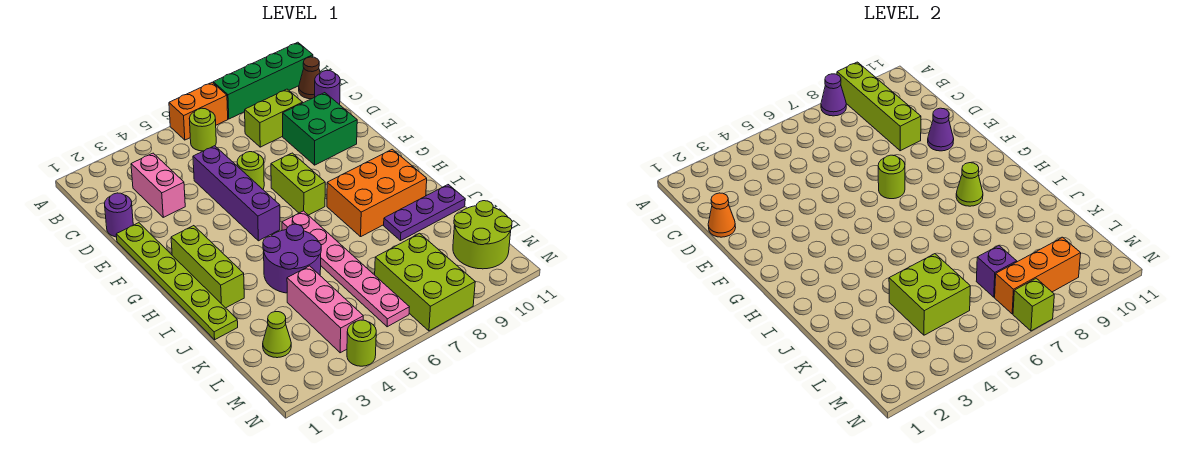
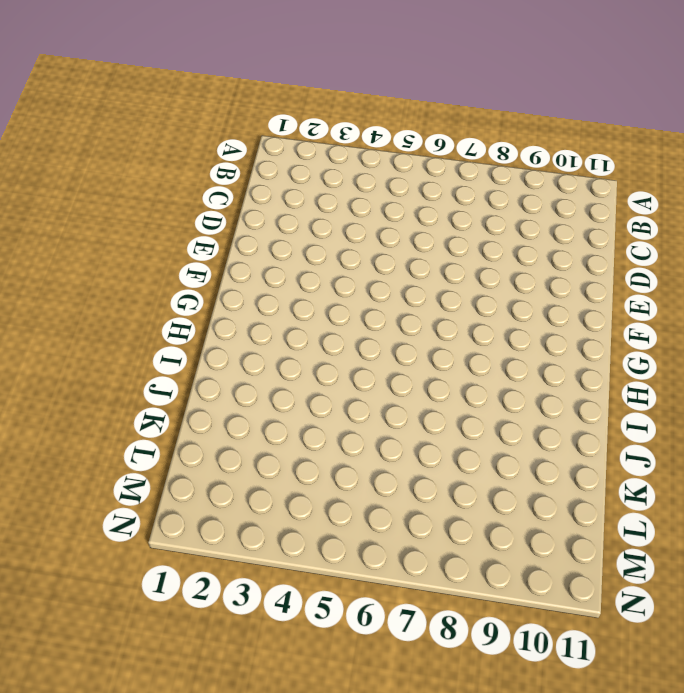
none -> orange 1x2 brick [169,82,228,140]
none -> green 1x4 brick [213,42,313,119]
none -> lime 1x1 round brick [189,108,216,151]
none -> brown 1x1 cone [299,57,320,99]

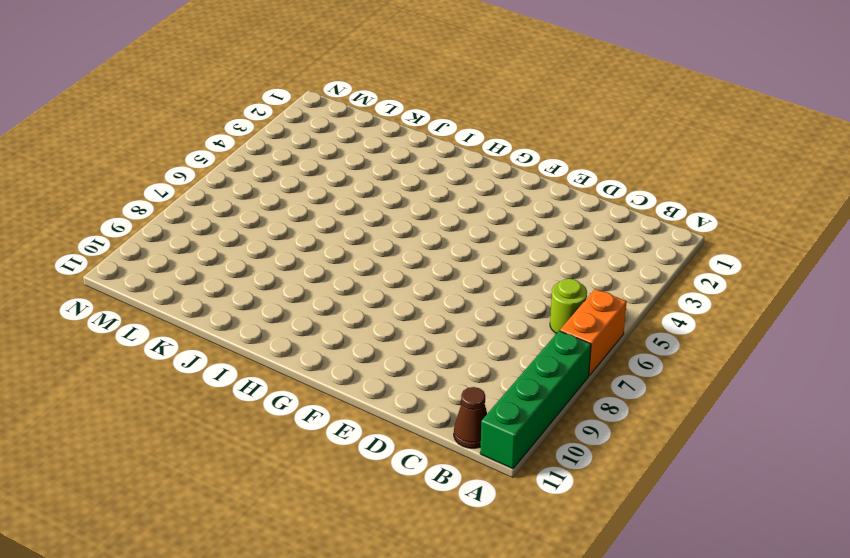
none -> pink 1x2 brick [131,153,185,217]
none -> lime 1x2 brick [245,89,303,147]
none -> purple 1x1 round brick [315,70,340,105]
none -> purple 1x1 round brick [104,193,133,237]

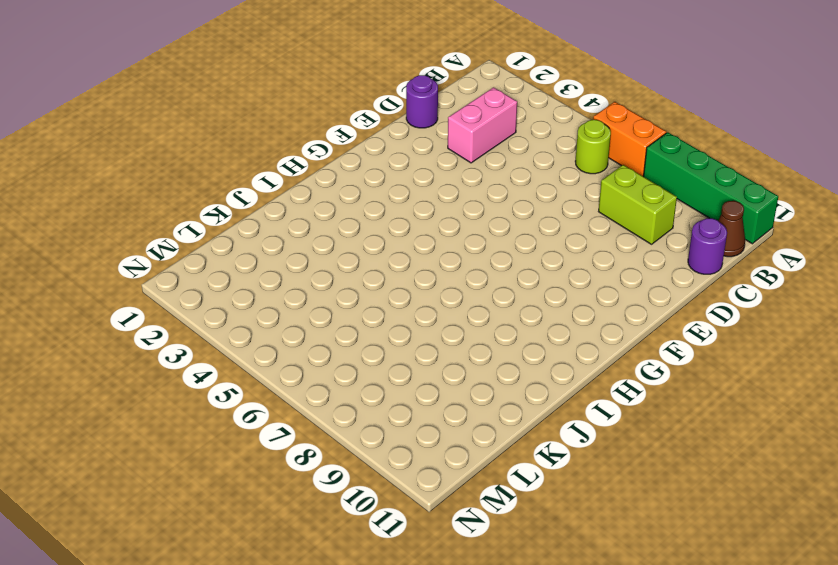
none -> purple 1x4 brick [193,146,280,241]
none -> green 2x2 brick [283,93,357,165]
none -> lime 1x6 plate [116,223,238,340]
none -> lime 1x1 round brick [237,152,264,189]

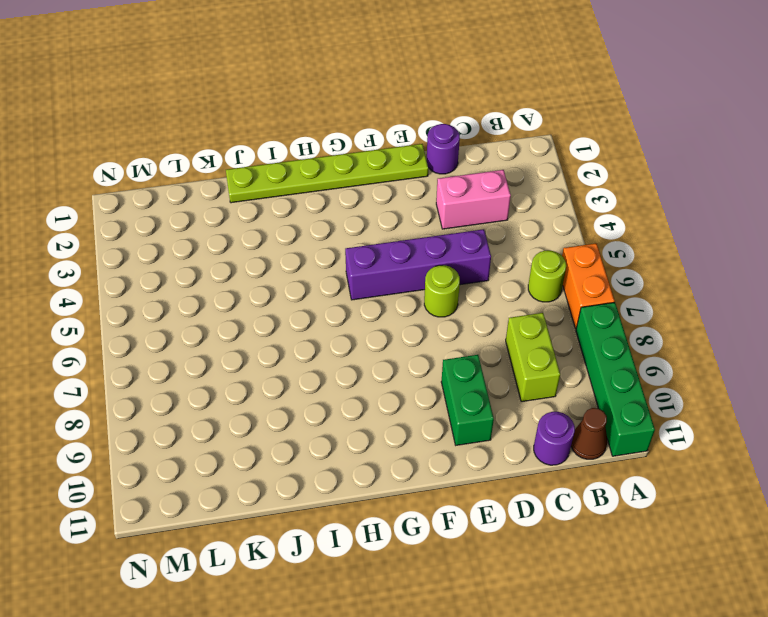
green 1x2 brick [441,355,494,445] -> green 2x2 brick [283,93,357,165]
none -> lime 1x2 brick [271,153,325,215]
none -> lime 1x3 brick [171,226,244,308]
none -> pink 1x6 plate [282,211,409,327]
none -> orange 2x3 brick [327,149,427,237]

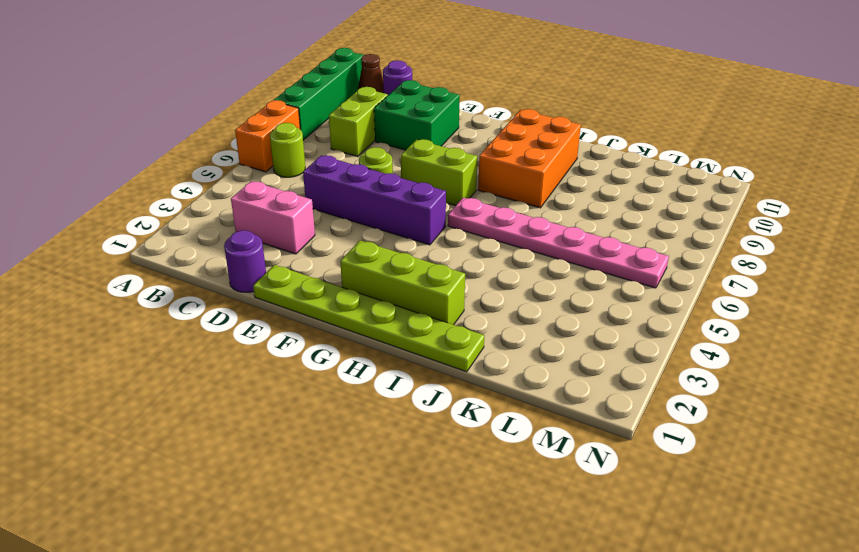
none -> purple 2x2 round brick [263,224,321,293]
none -> purple 1x3 plate [384,185,465,241]
none -> pink 1x3 brick [287,266,363,353]
none -> lime 1x1 cone [263,312,291,358]

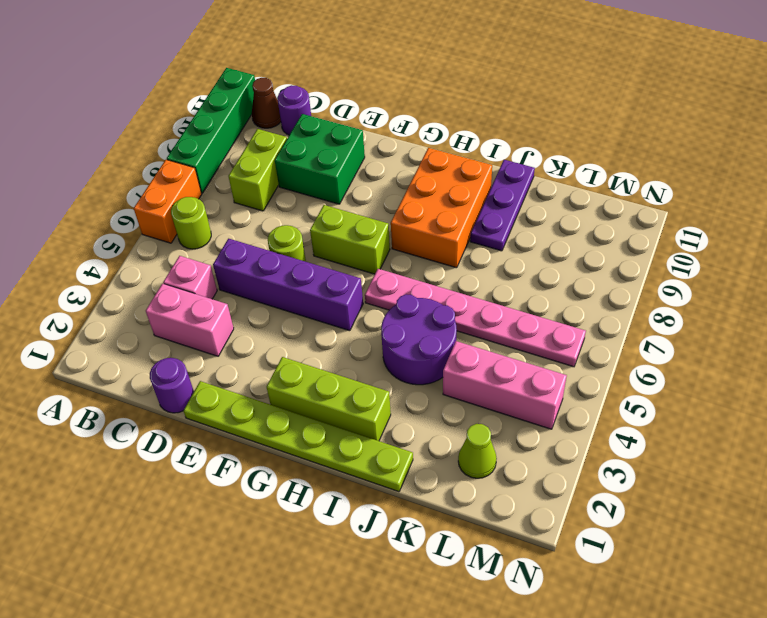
pink 1x1 brick [163,256,217,299] -> none
none -> lime 2x3 brick [375,233,475,331]
none -> lime 2x2 round brick [453,201,512,269]
none -> lime 1x1 round brick [347,320,376,366]
none -> purple 1x1 cone [821,74,846,116]

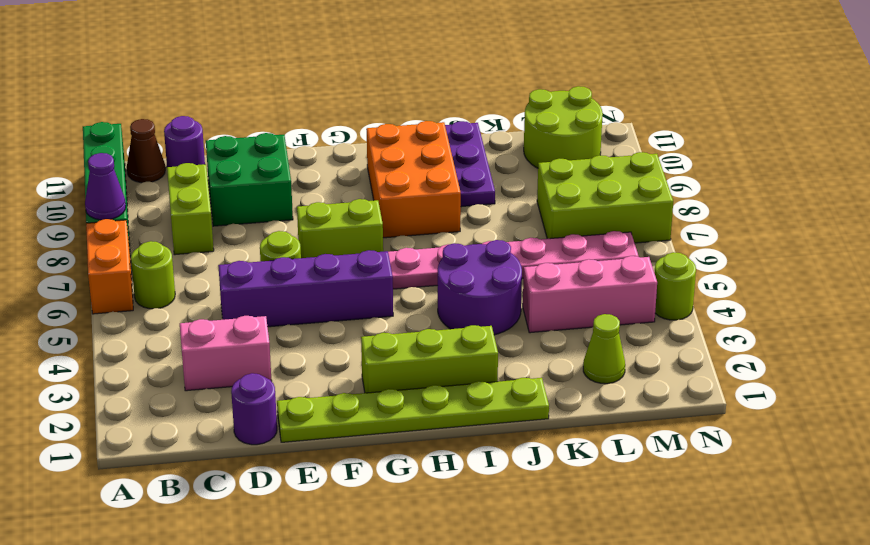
none -> lime 1x4 brick [837,62,921,151]
none -> orange 1x1 cone [708,193,736,237]
none -> purple 1x1 cone [928,108,954,151]
none -> lime 1x1 round brick [878,155,905,199]

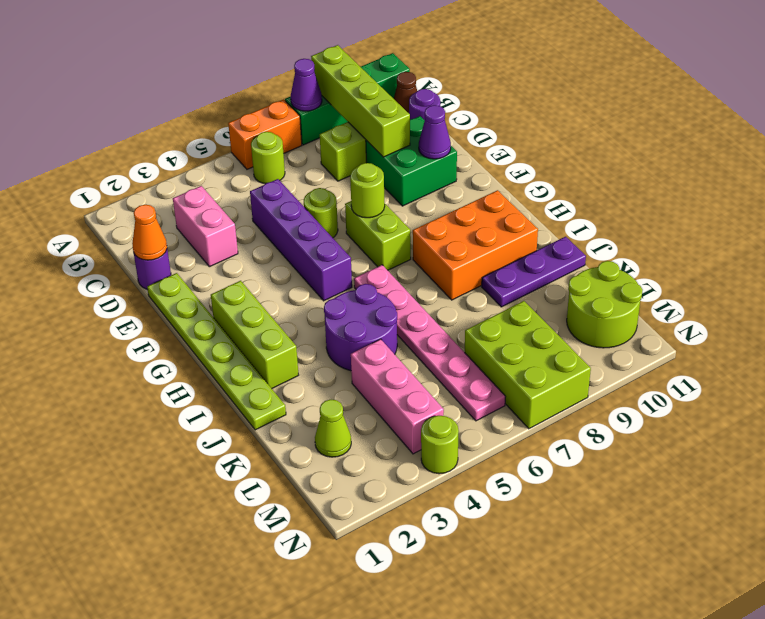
none -> lime 1x1 cone [956,163,983,206]
none -> lime 2x2 brick [889,254,970,335]
none -> purple 1x1 brick [976,246,1017,297]
none -> orange 1x3 brick [995,237,1081,314]

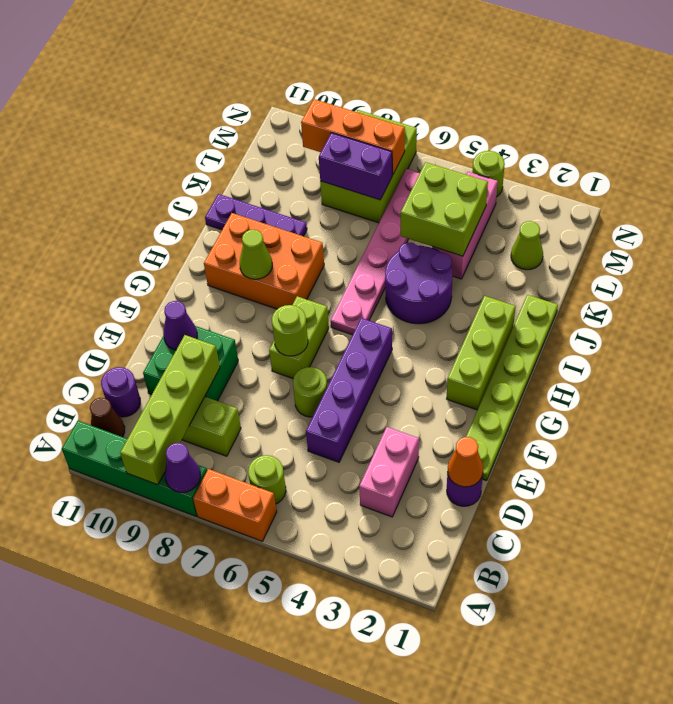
purple 1x2 brick [319,133,392,200] -> purple 1x1 brick [976,246,1017,297]
none -> lime 2x2 round brick [453,201,512,269]
none -> lime 1x1 brick [1013,278,1054,331]

